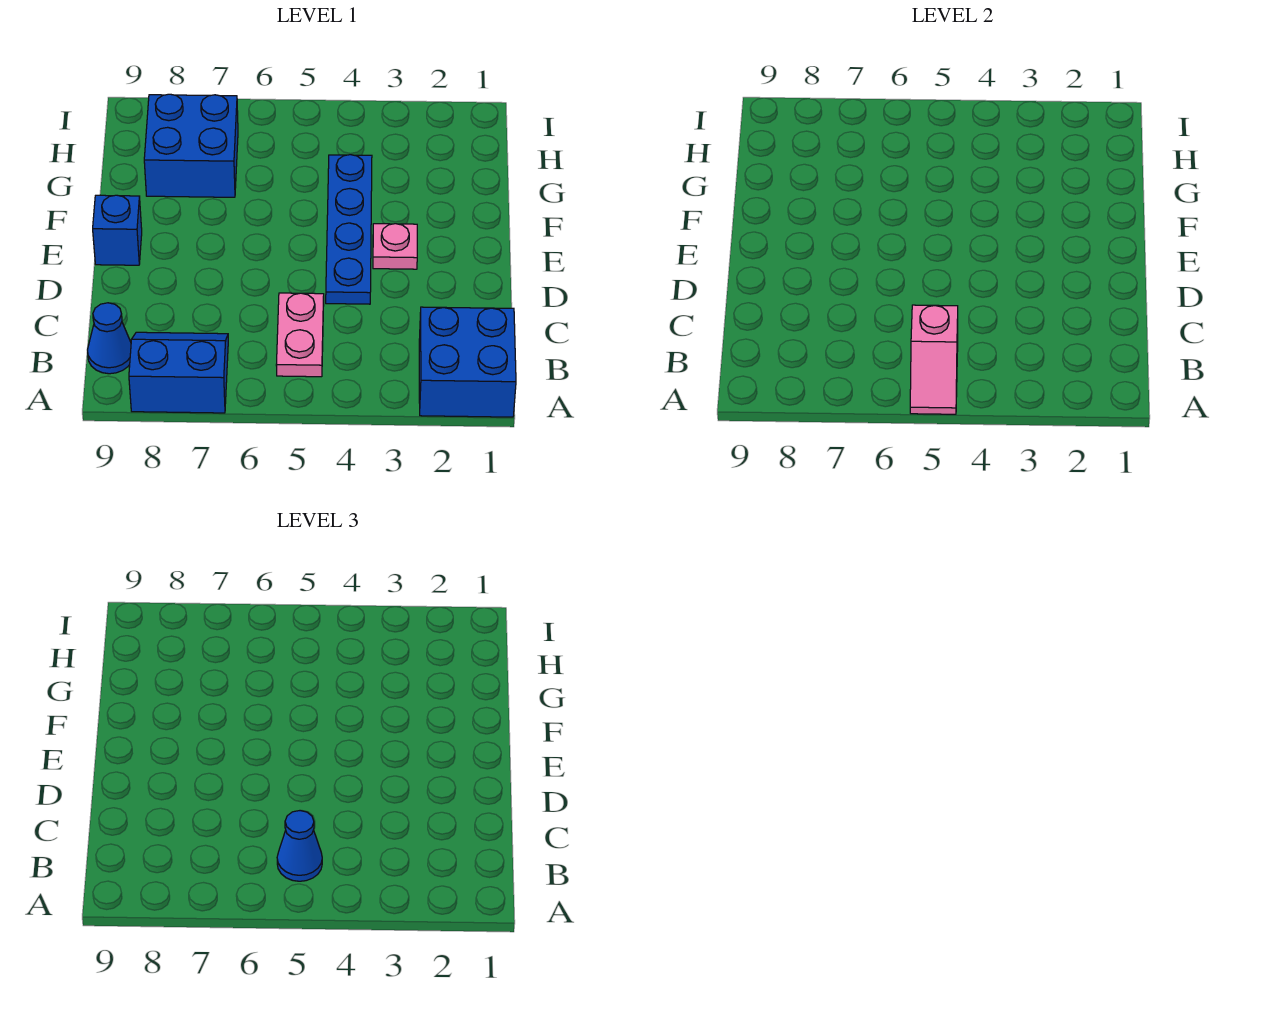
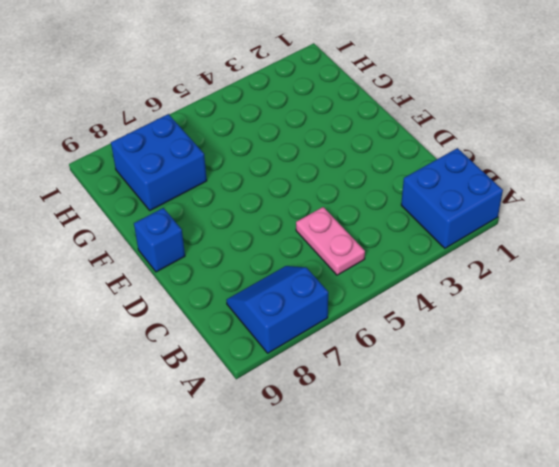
none -> blue 1x1 cone [87,303,131,374]
none -> blue 1x4 plate [326,155,372,304]

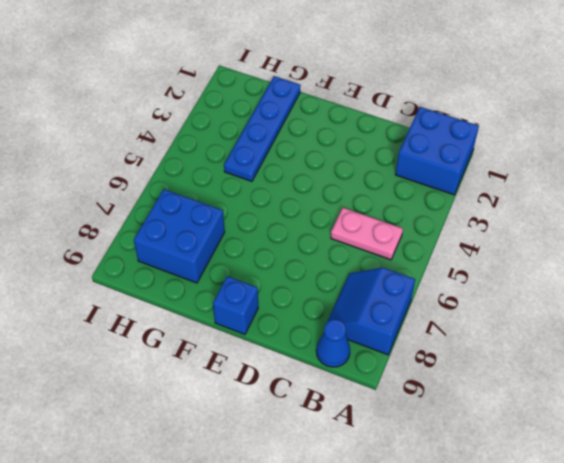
blue 1x4 plate [224,76,301,181] -> blue 1x4 plate turned to [326,155,372,304]
none -> pink 1x1 plate [373,224,417,269]
none -> pink 1x2 slope [910,305,958,414]

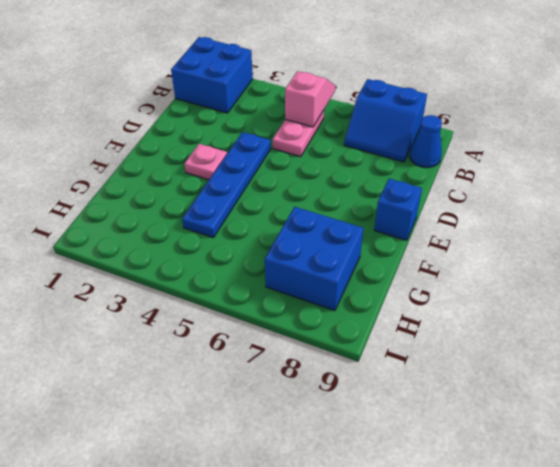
none -> blue 1x1 cone [277,811,322,881]

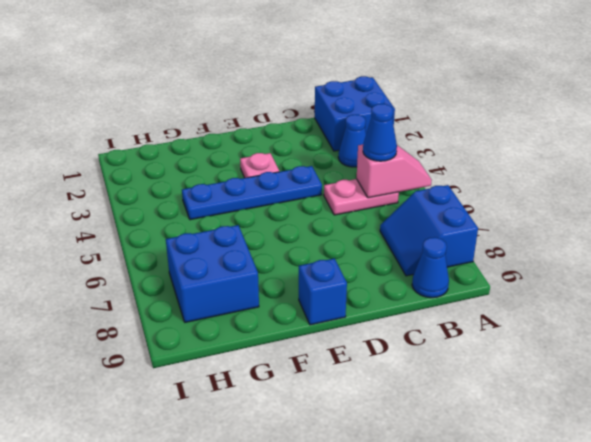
blue 1x1 cone [338,115,366,167] -> none

